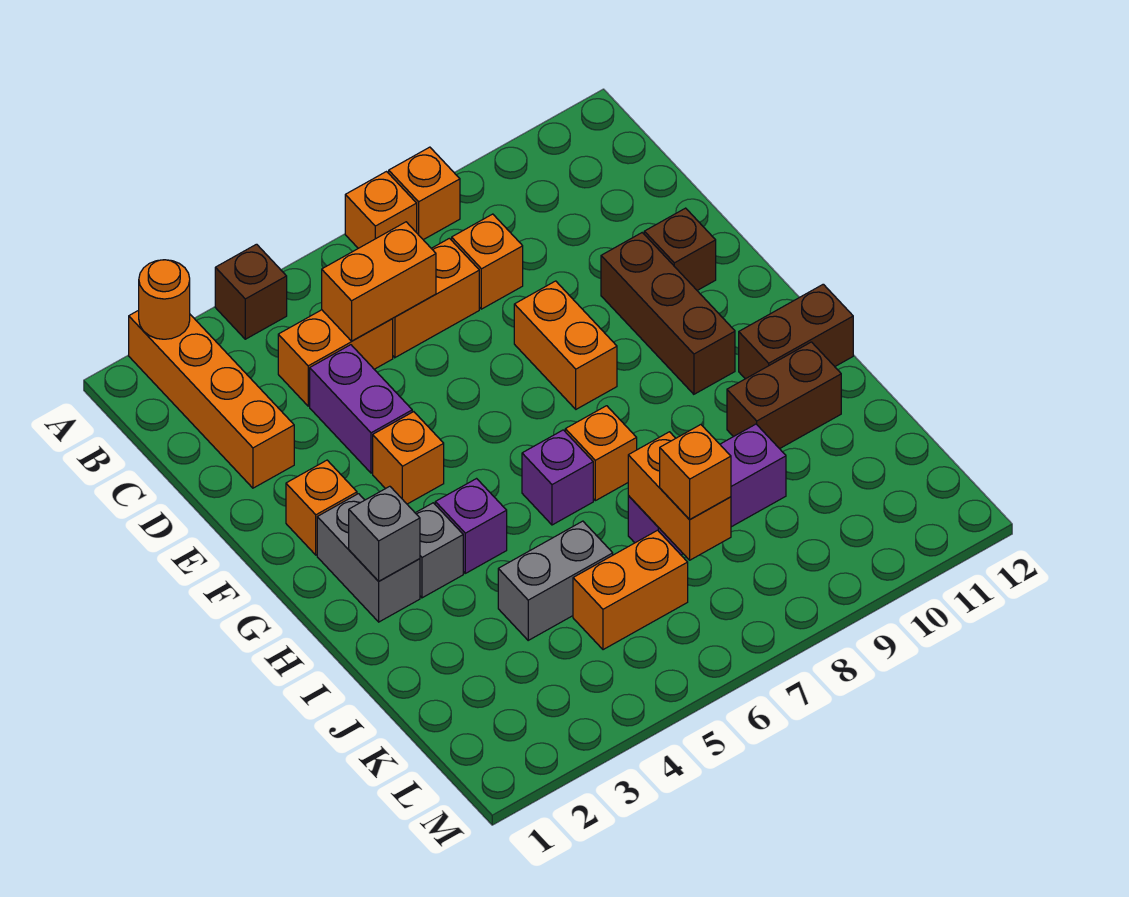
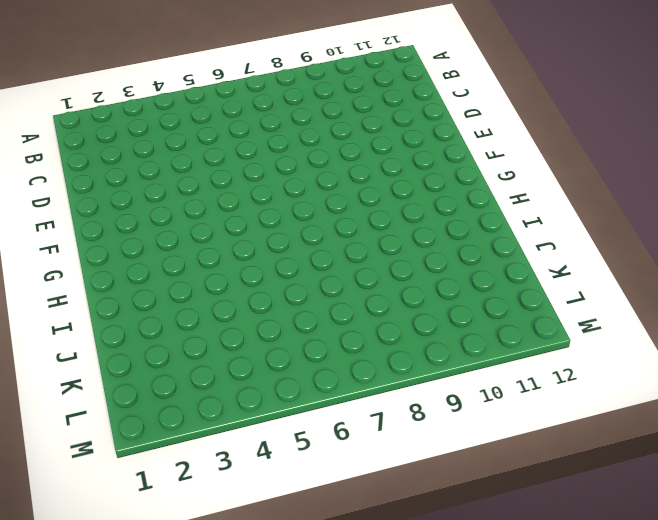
none -> orange 1x4 brick [129,310,294,488]
none -> brown 1x1 brick [215,244,287,339]
none -> orange 1x1 brick [345,172,417,248]

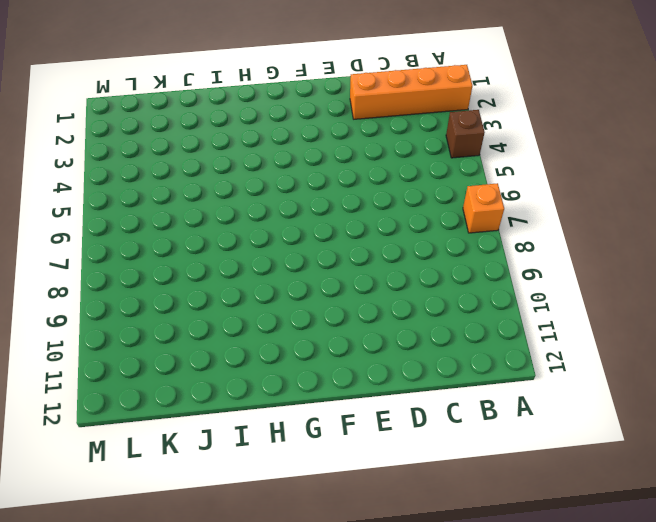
none -> orange 1x1 brick [389,147,460,240]
none -> orange 1x2 brick [278,310,393,406]
none -> orange 1x2 brick [393,238,479,358]

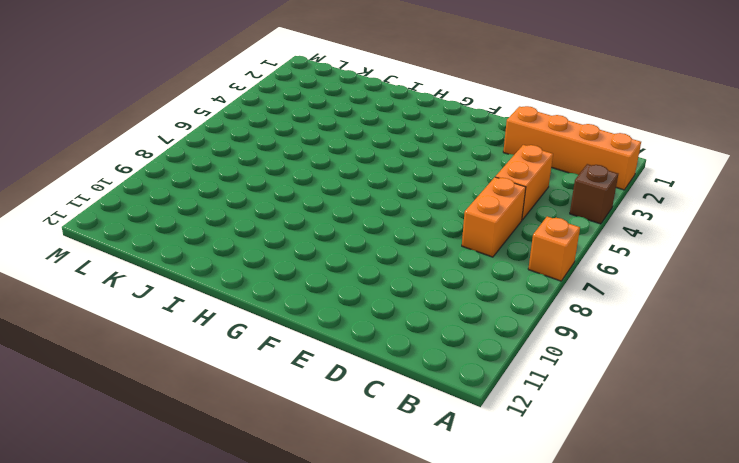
none -> orange 1x1 brick [389,147,460,240]
none -> orange 1x1 brick [452,214,523,309]
none -> purple 1x2 brick [310,345,412,473]

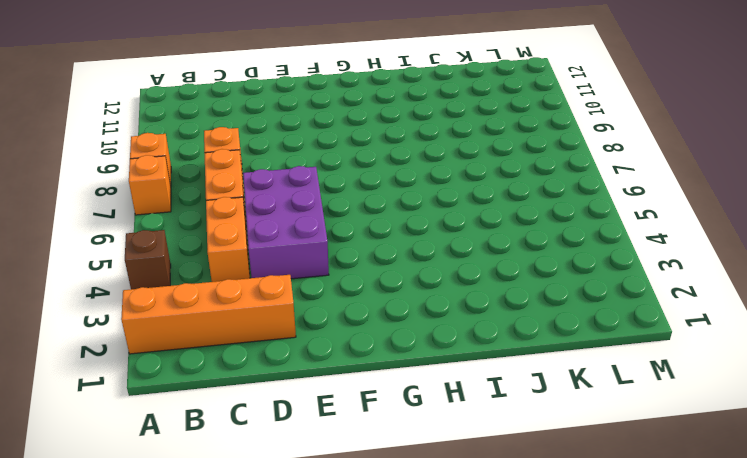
purple 2x3 brick [243,166,329,279] -> purple 1x2 brick [310,345,412,473]
none -> orange 1x2 brick [514,281,617,409]
none -> brown 1x3 brick [601,233,735,394]
none -> brown 1x1 brick [644,208,716,290]

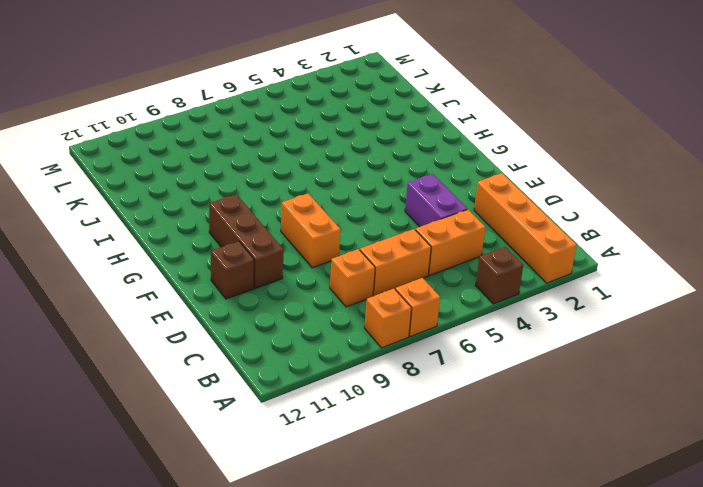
none -> orange 1x1 brick [286,460,357,555]
none -> orange 1x1 brick [373,412,444,504]
none -> grey 1x2 brick [317,494,420,622]

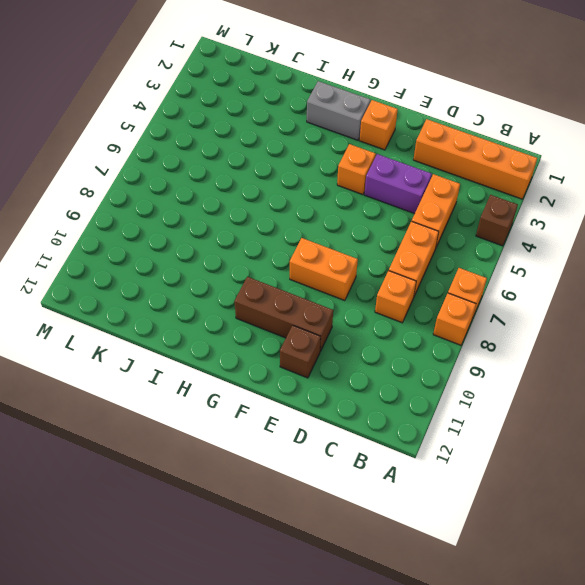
none -> grey 1x1 brick [416,503,463,598]
none -> purple 1x1 brick [435,479,507,573]
none -> purple 1x1 brick [522,430,593,525]

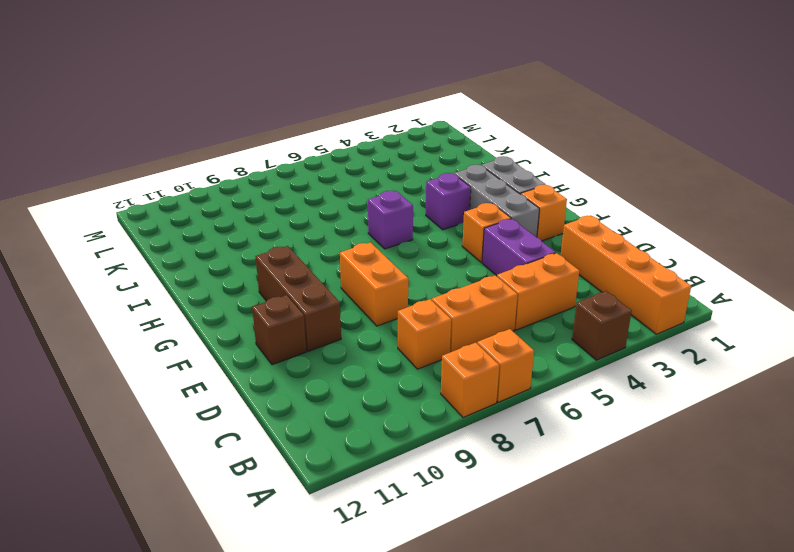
grey 1x3 brick [454,165,539,237] -> grey 1x1 brick [416,503,463,598]
none -> orange 1x1 brick [565,406,637,501]
none -> brown 1x2 brick [739,284,853,379]
none -> brown 1x2 brick [727,342,841,449]

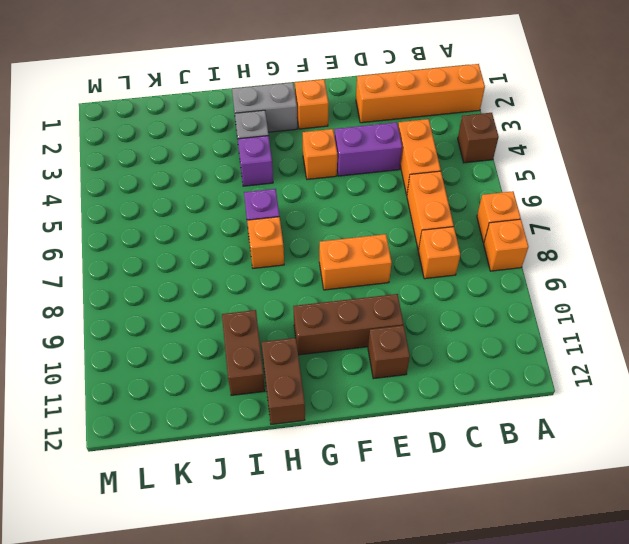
none -> grey 1x2 brick [498,521,613,640]
none -> purple 1x3 brick [628,424,786,555]
none -> orange 1x2 brick [573,530,688,650]

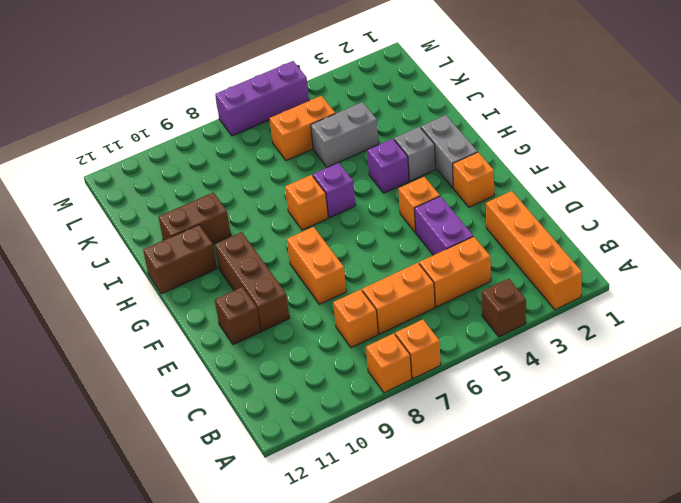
purple 1x3 brick [215,61,309,136] -> purple 1x3 brick moved to [628,424,786,555]
none -> orange 1x1 round brick [139,260,190,339]
none -> orange 1x2 brick [322,222,436,341]
none -> grey 1x1 brick [349,486,420,581]

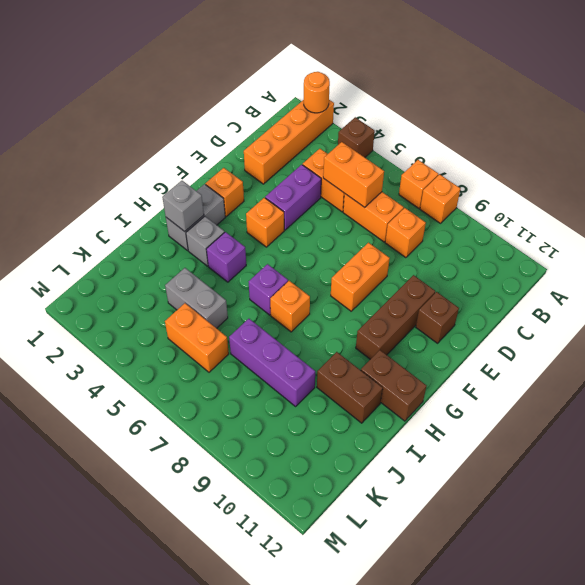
none -> orange 1x2 brick [628,432,731,560]
none -> orange 1x1 brick [660,425,731,520]

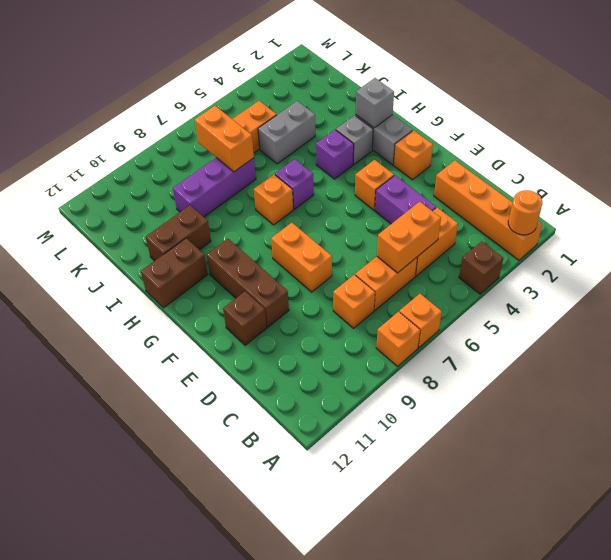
none -> orange 1x1 brick [660,425,731,520]

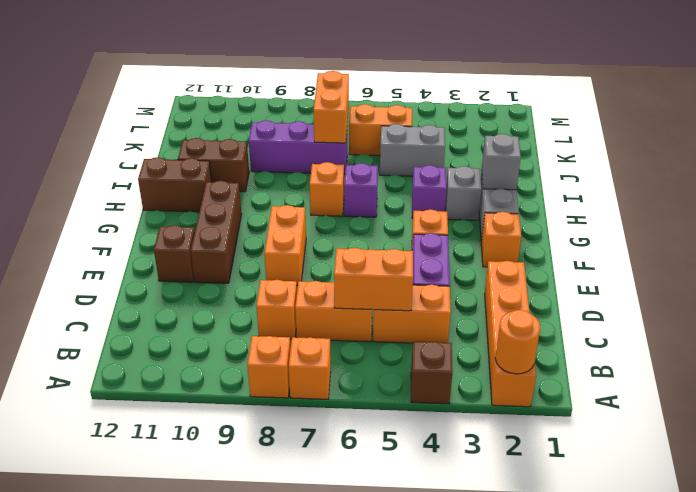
none -> orange 1x1 brick [660,425,731,520]

